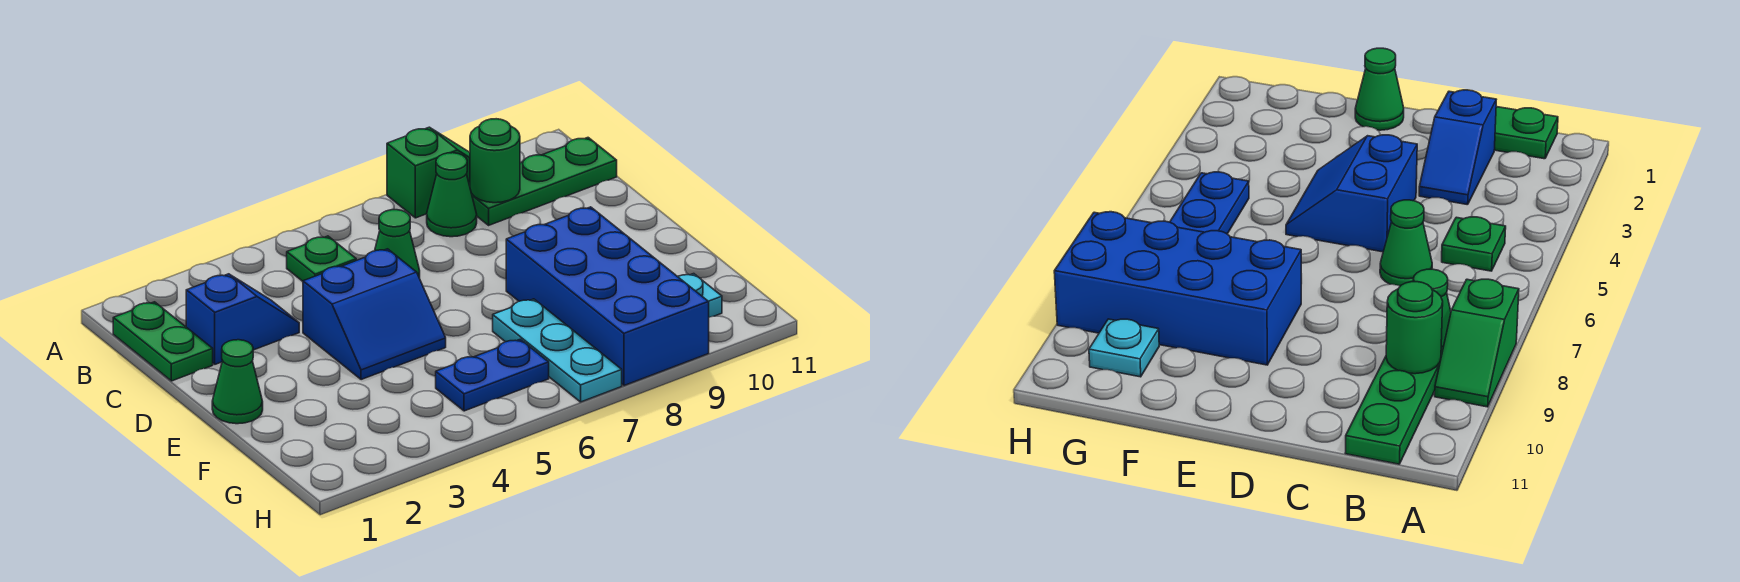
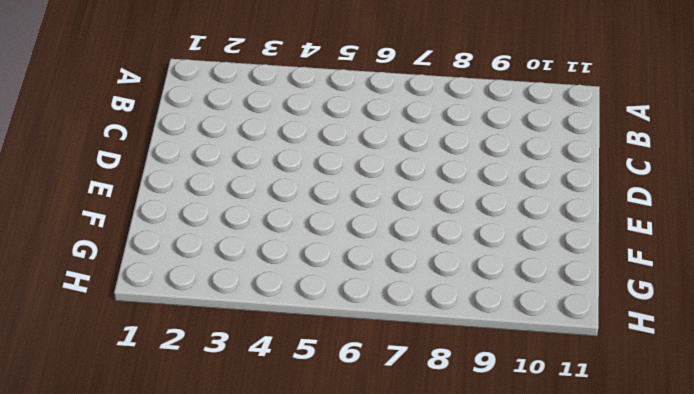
none -> green 1x2 slope [387,127,470,218]
none -> green 1x2 plate [113,302,213,381]
none -> green 1x1 plate [287,236,356,281]

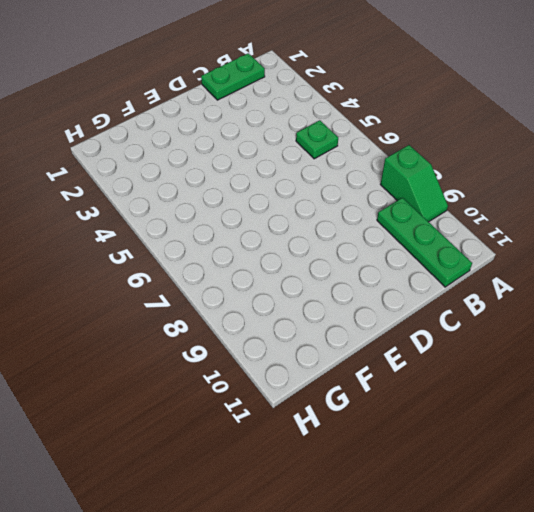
none -> green 1x1 cone [427,153,477,237]
none -> blue 1x2 slope [186,274,299,364]
none -> green 1x1 cone [375,210,420,278]

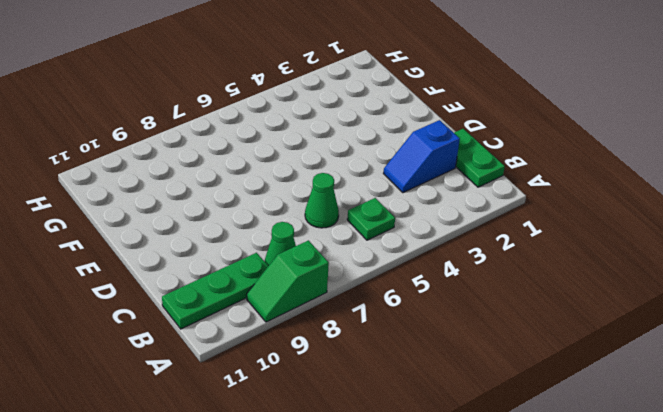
none -> blue 2x2 slope [303,249,446,380]
none -> green 1x1 cone [212,340,263,424]
none -> blue 2x4 brick [506,207,709,386]

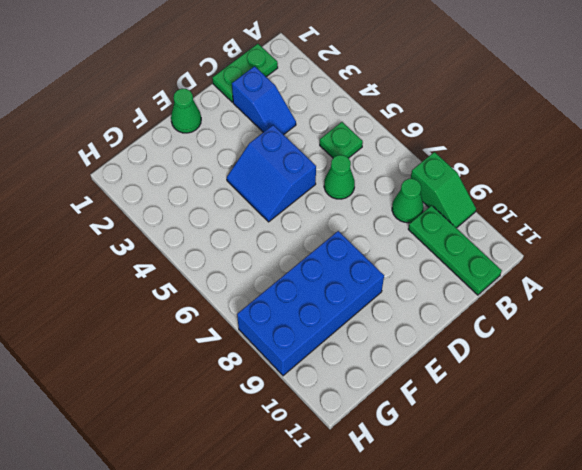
none -> cyan 1x3 plate [493,299,622,402]
none -> blue 1x2 plate [436,339,549,411]
none -> cyan 1x1 plate [678,274,722,317]

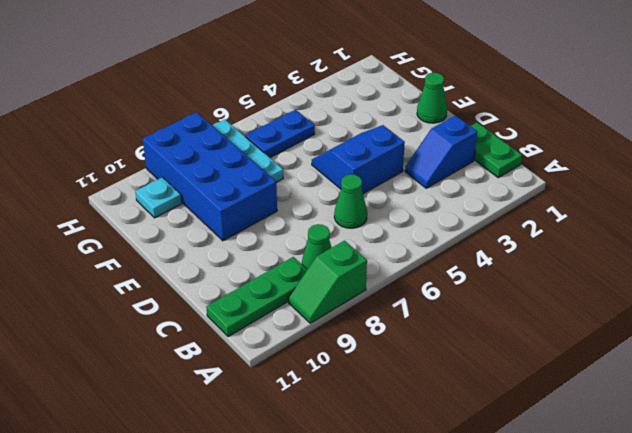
none -> green 1x1 plate [287,236,356,281]
none -> green 1x1 round brick [470,119,520,203]

